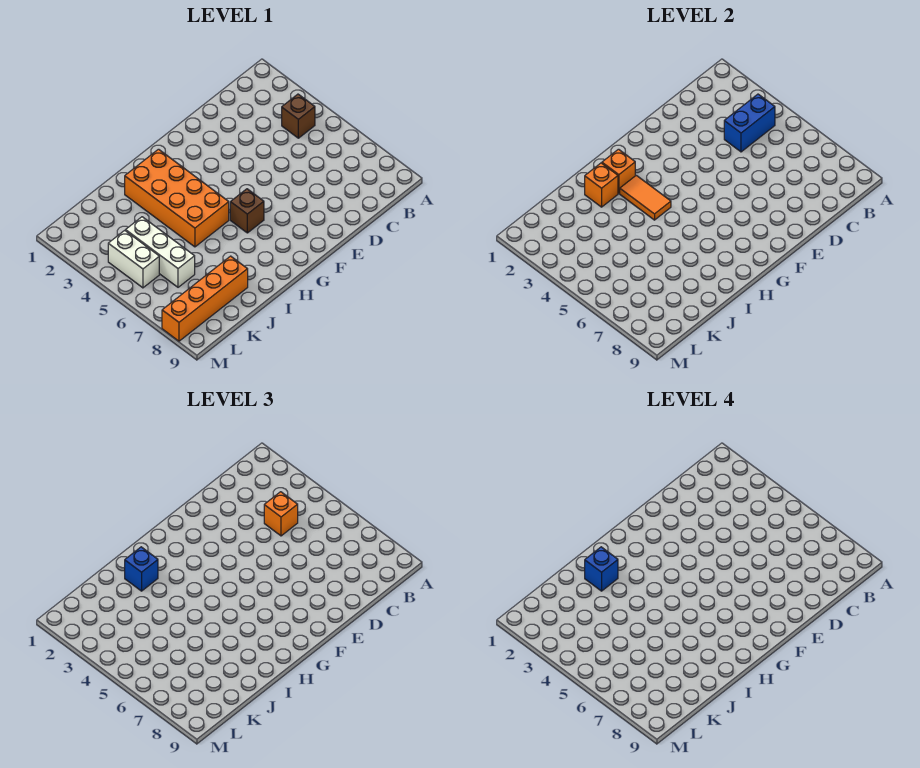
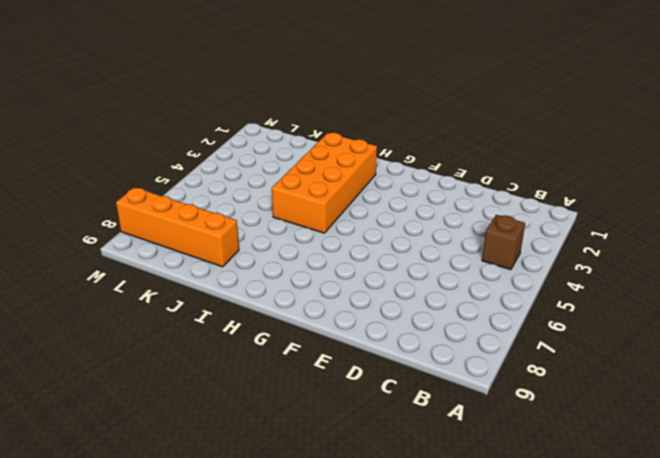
none -> brown 1x1 brick [230,189,264,233]
none -> white 1x3 brick [126,217,195,287]
none -> white 1x2 brick [108,230,159,288]

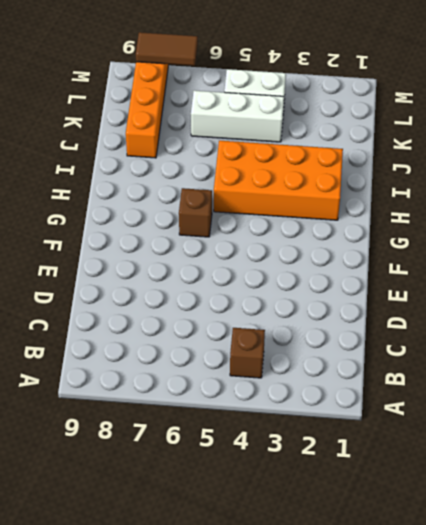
brown 1x2 tile [136,32,198,66] -> none
none -> blue 1x2 brick [724,94,775,152]
none -> orange 1x1 brick [602,149,635,193]
none -> orange 1x2 tile [620,175,671,220]

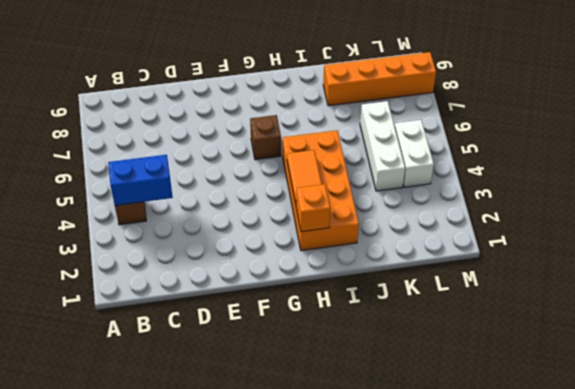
none -> orange 1x1 brick [585,163,618,207]
none -> orange 1x1 brick [264,492,298,536]
none -> blue 1x1 brick [125,547,158,591]

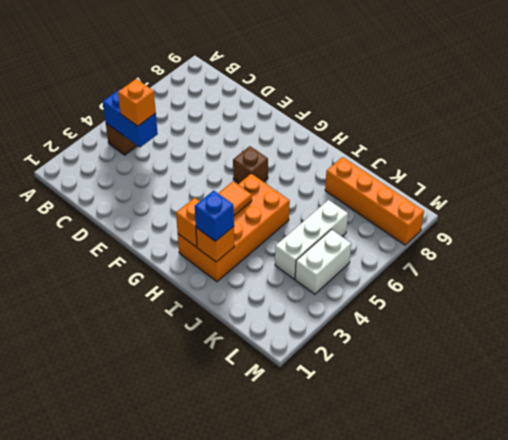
none -> blue 1x1 brick [585,547,618,591]

